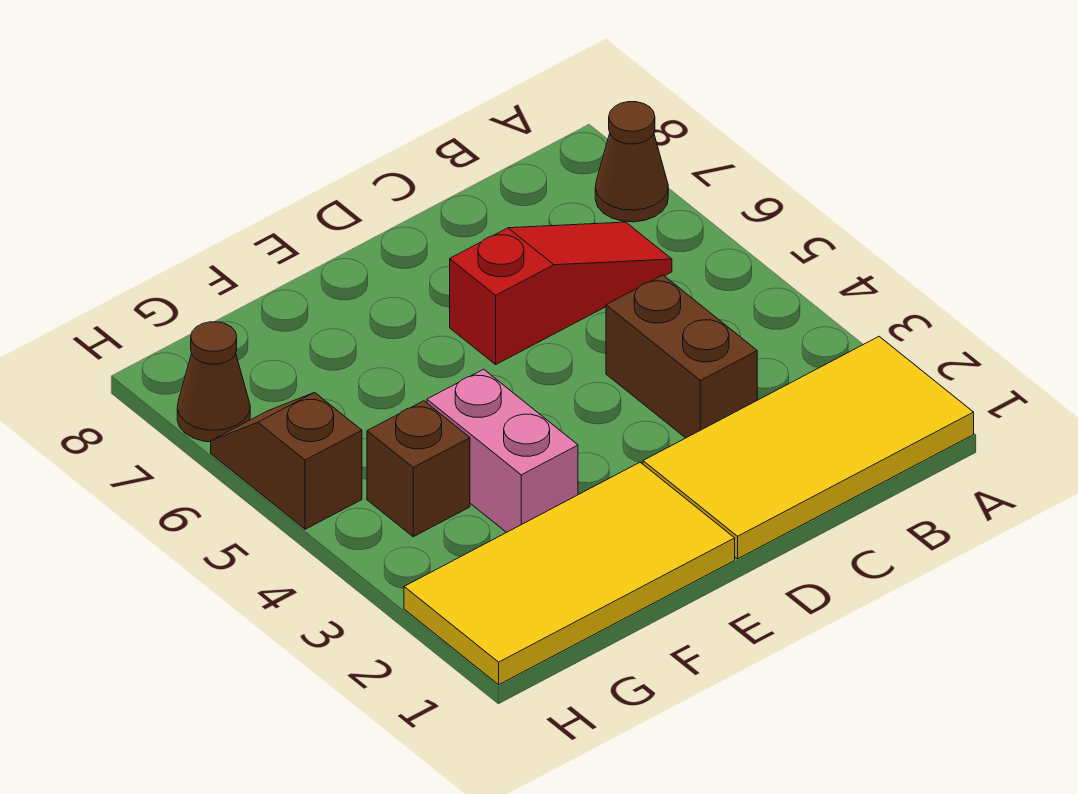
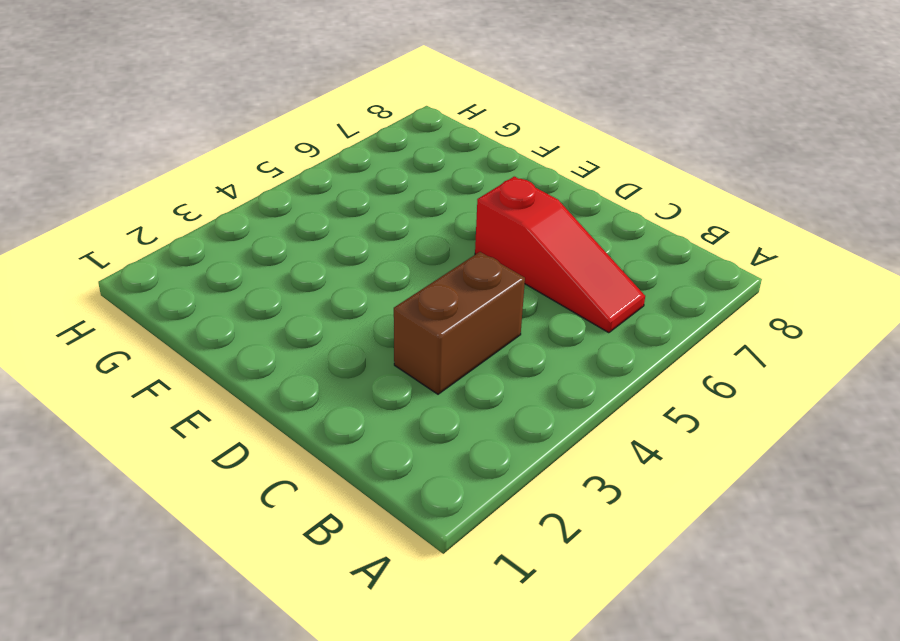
none -> yellow 2x4 tile [643,337,974,559]
none -> brown 1x1 cone [595,102,668,222]

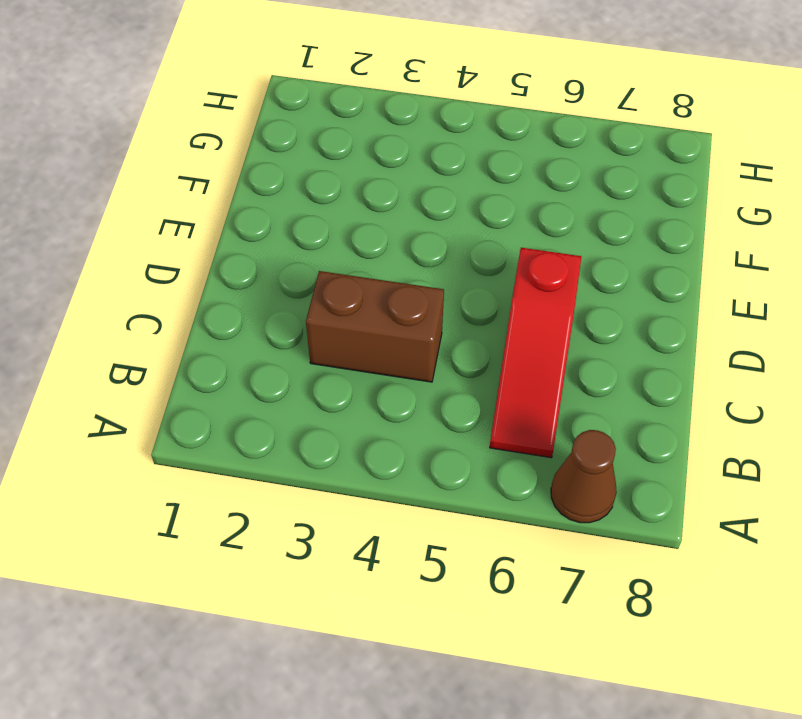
none -> yellow 2x4 tile [643,337,974,559]
none -> yellow 2x4 tile [404,462,735,685]

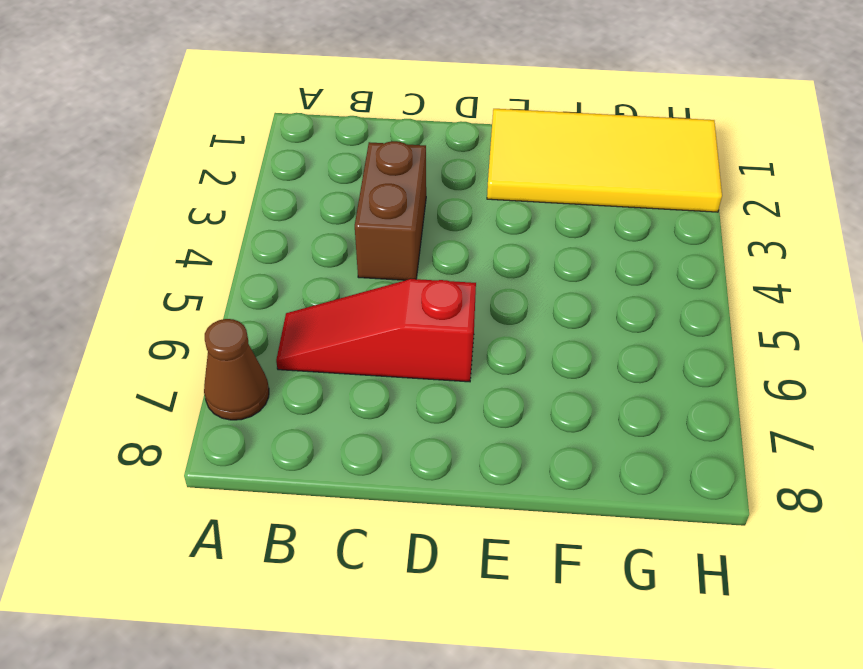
none -> yellow 2x4 tile [643,337,974,559]
none -> pink 1x2 brick [427,369,578,532]

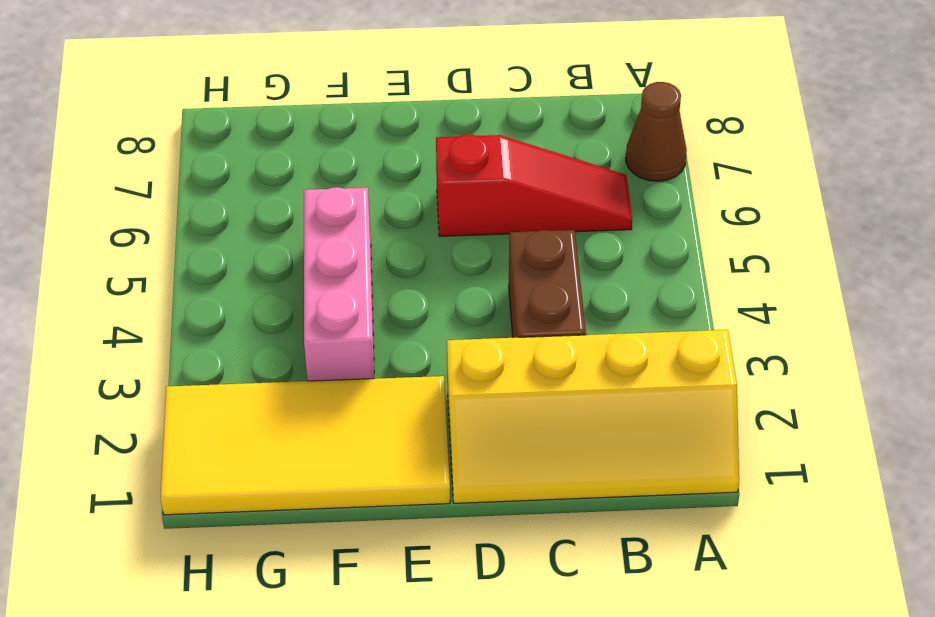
yellow 2x4 slope [447,330,739,503] -> yellow 2x4 tile [643,337,974,559]
pink 1x3 brick [304,187,374,381] -> pink 1x2 brick [427,369,578,532]
none -> brown 1x1 brick [367,401,470,537]
none -> brown 1x2 slope [211,392,362,529]

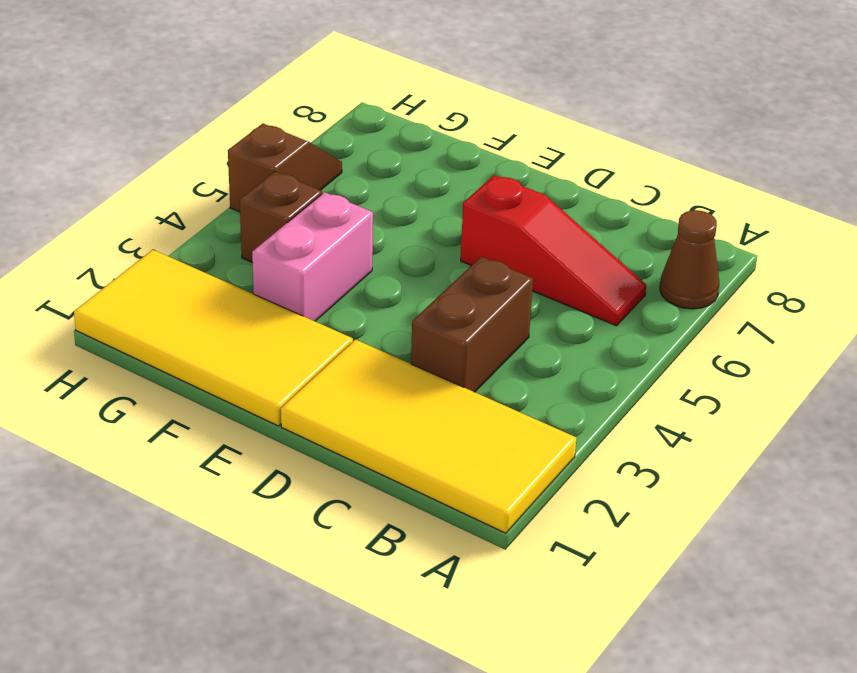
none -> brown 1x1 cone [177,322,250,442]

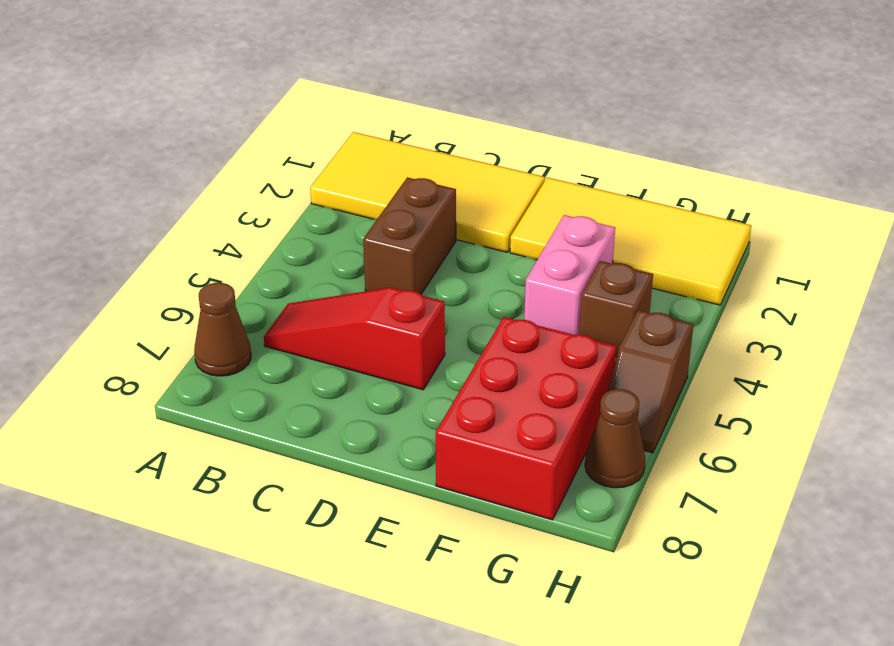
red 2x3 brick [436,317,616,520] -> none

